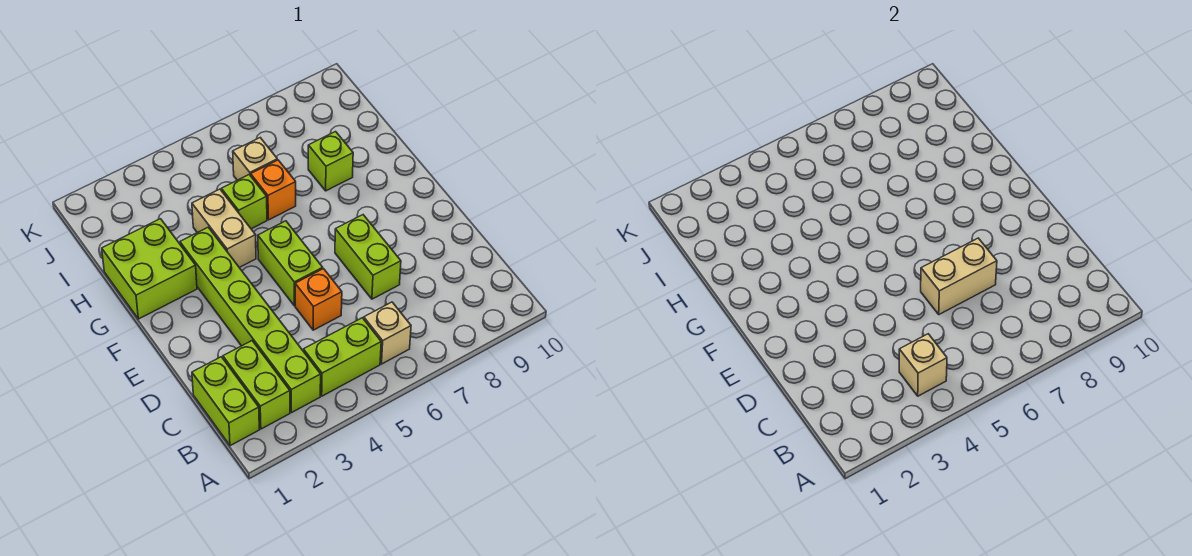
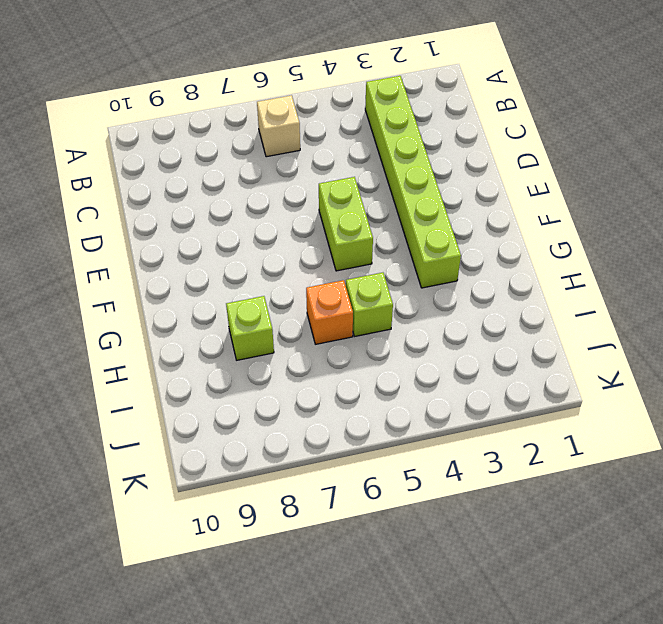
none -> lime 1x2 brick [192,357,259,446]
none -> lime 1x2 brick [223,341,290,429]
none -> lime 1x2 brick [303,318,381,396]

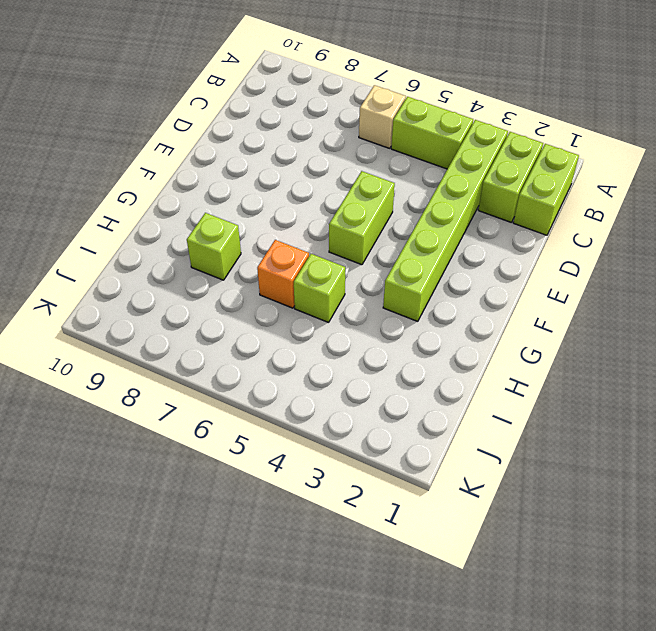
none -> orange 1x1 brick [295,269,342,330]
none -> lime 1x2 brick [335,215,401,299]
none -> lime 2x2 brick [102,219,197,319]

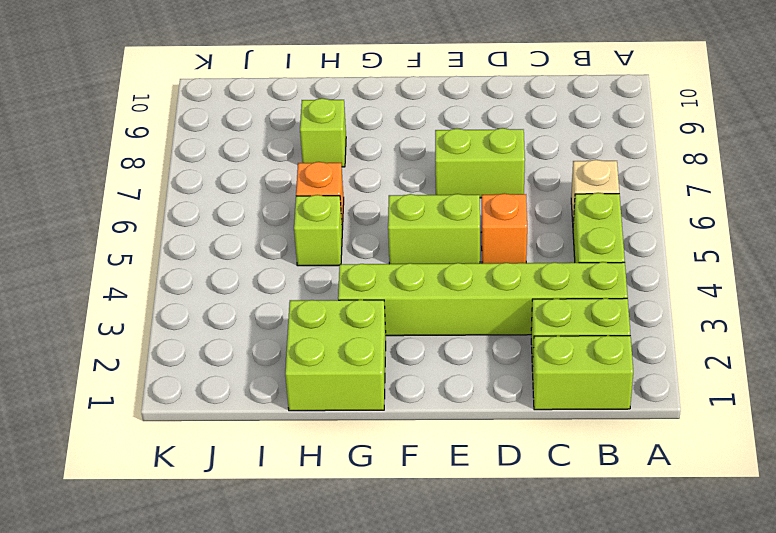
none -> tan 1x2 brick [192,189,256,267]
none -> tan 1x1 brick [233,138,277,180]
none -> tan 1x1 brick [899,334,947,396]

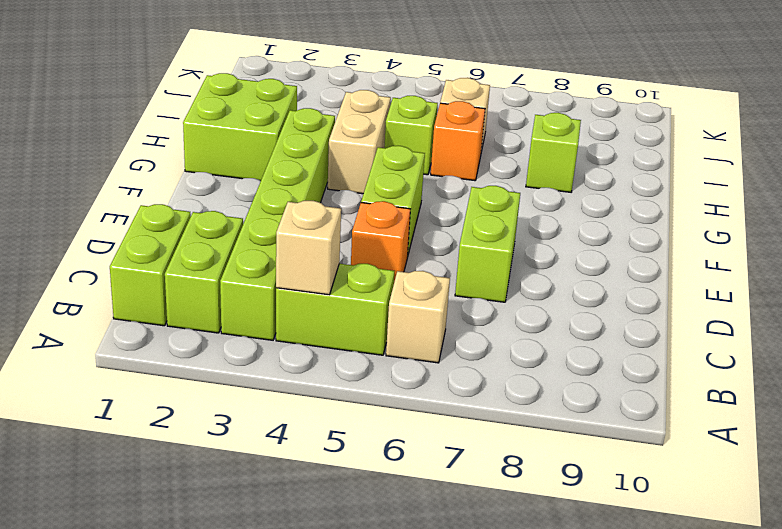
none -> tan 1x2 brick [921,238,997,314]

